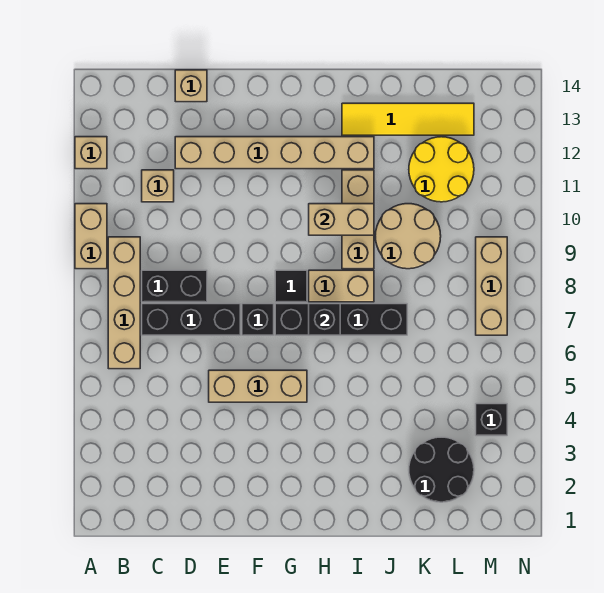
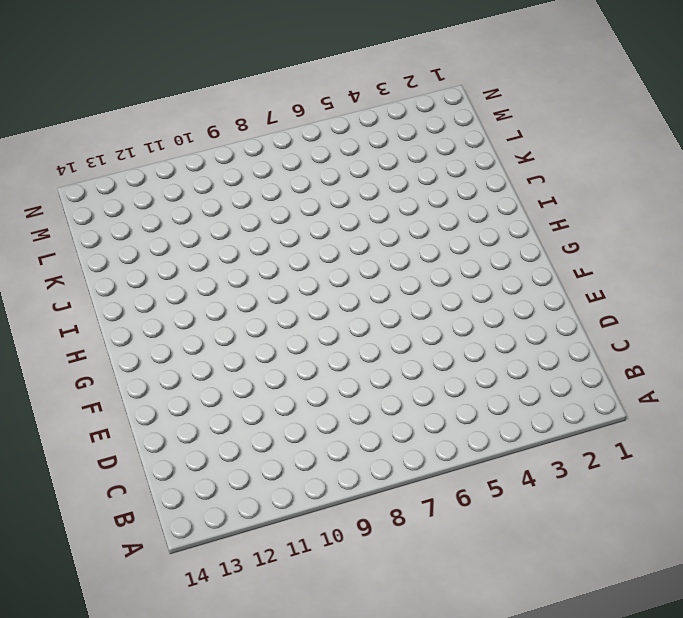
none -> tan 1x2 brick [75,204,107,269]
none -> tan 1x1 brick [75,137,107,169]
none -> tan 1x4 brick [108,237,140,369]

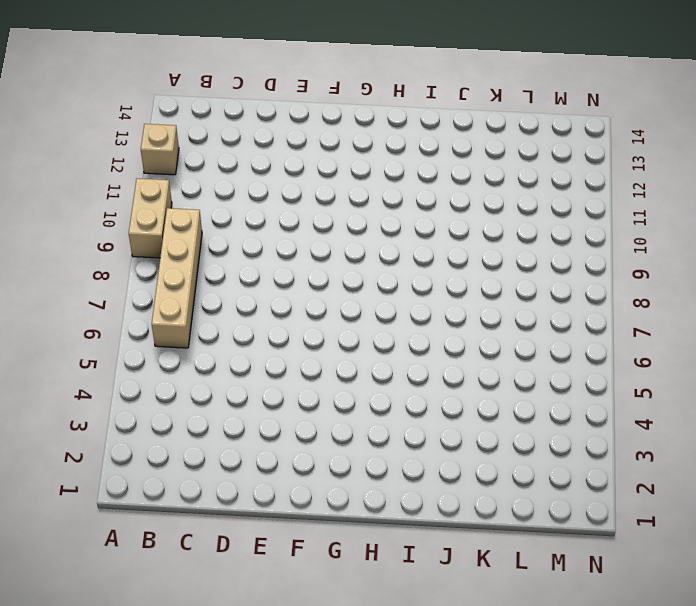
none -> black 1x3 brick [142,304,240,335]
none -> black 1x2 brick [142,270,207,302]
none -> tan 1x1 brick [142,170,174,202]

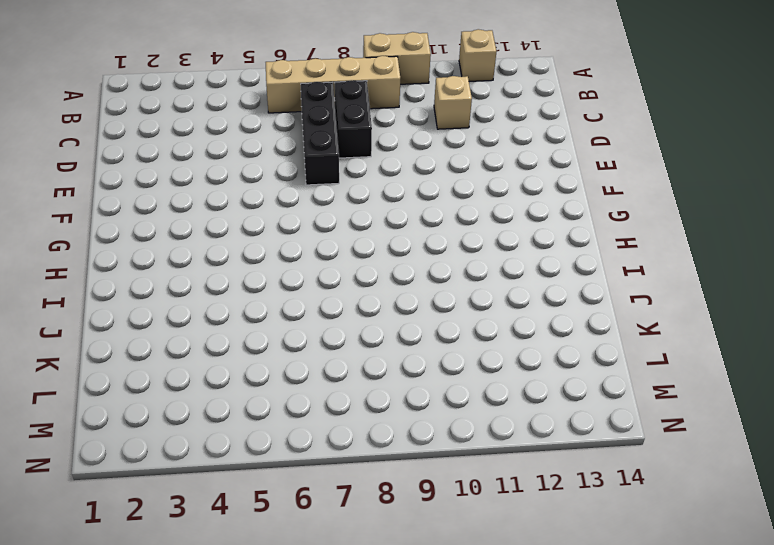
none -> tan 1x6 brick [175,137,374,169]
none -> tan 1x1 brick [175,70,207,102]
none -> tan 1x3 brick [209,370,307,402]

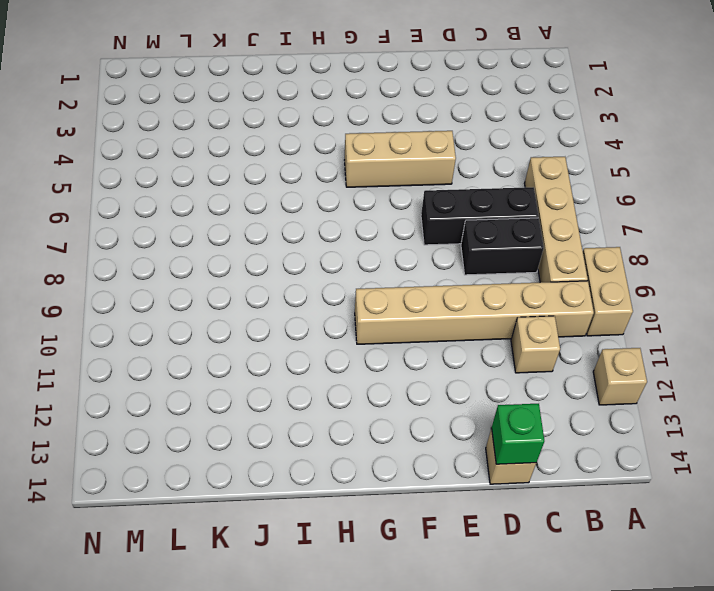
tan 1x6 brick [355,281,594,344] -> tan 1x6 brick moved to [175,137,374,169]
green 1x1 brick [492,404,544,464] -> none
none -> black 1x1 brick [242,304,274,335]
none -> black 1x4 brick [275,304,407,335]
none -> black 1x1 tile [275,270,307,302]

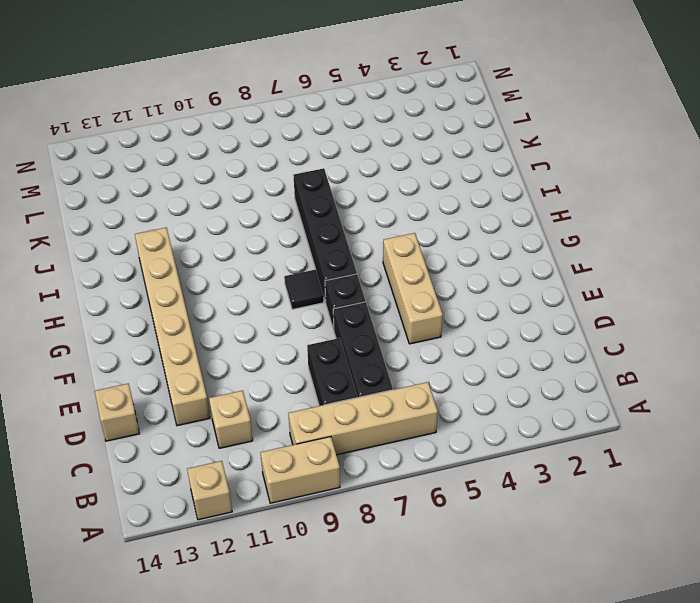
none -> tan 1x2 brick [309,270,374,302]
none -> tan 1x3 brick [342,170,374,269]
none -> yellow 1x4 tile [342,103,474,135]

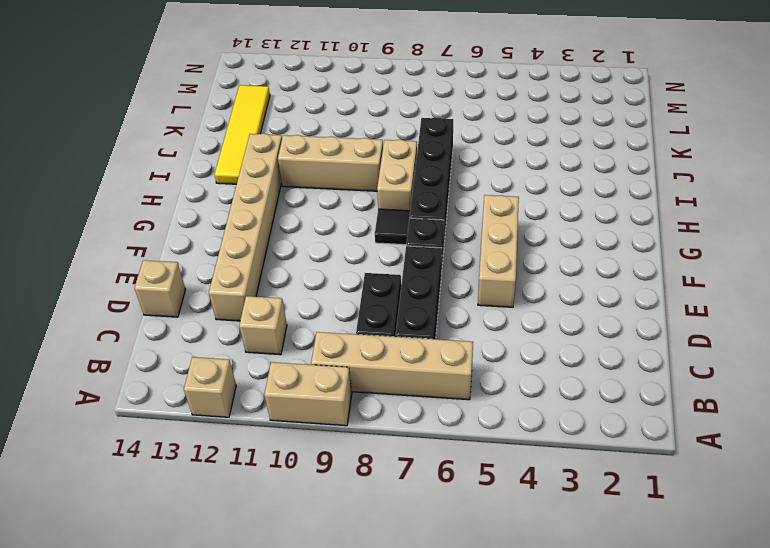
none -> tan 2x2 round brick [375,204,441,269]
none -> black 2x2 round brick [409,437,474,502]
none -> yellow 2x2 round brick [409,137,474,202]

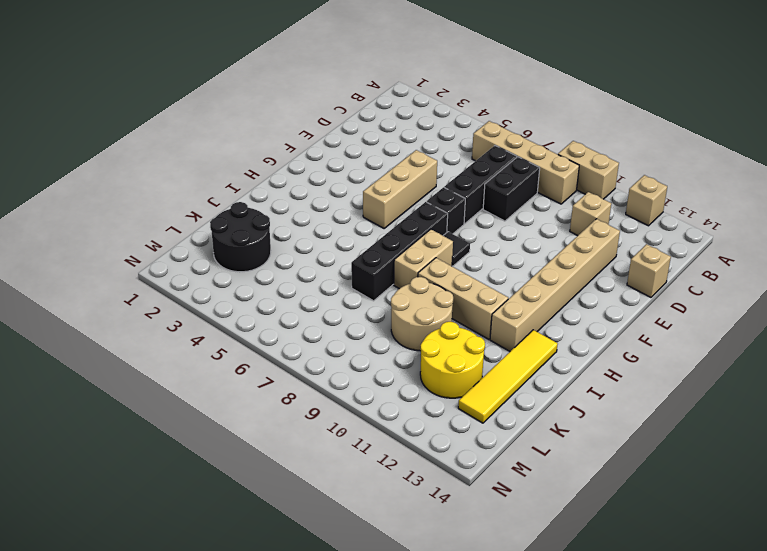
none -> black 1x1 brick [476,404,507,436]
none -> tan 1x3 brick [476,237,507,335]
none -> black 1x1 brick [309,304,340,335]

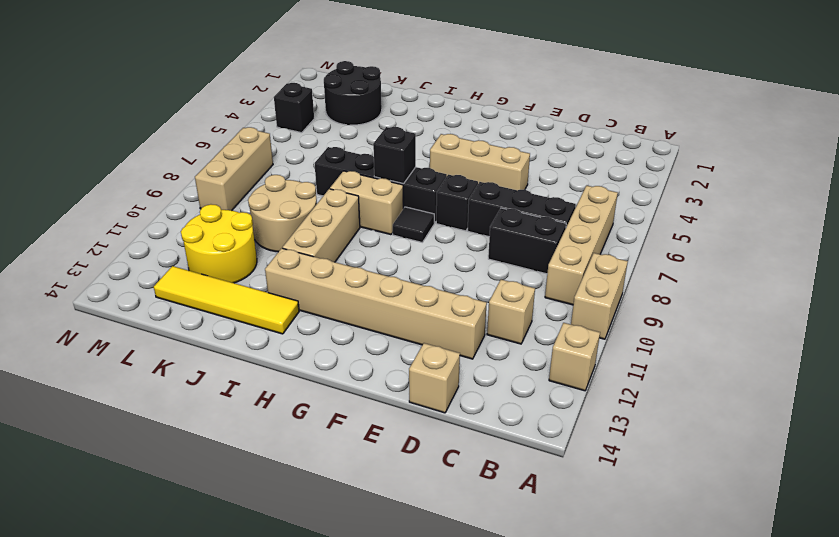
none -> tan 1x2 brick [309,204,374,235]

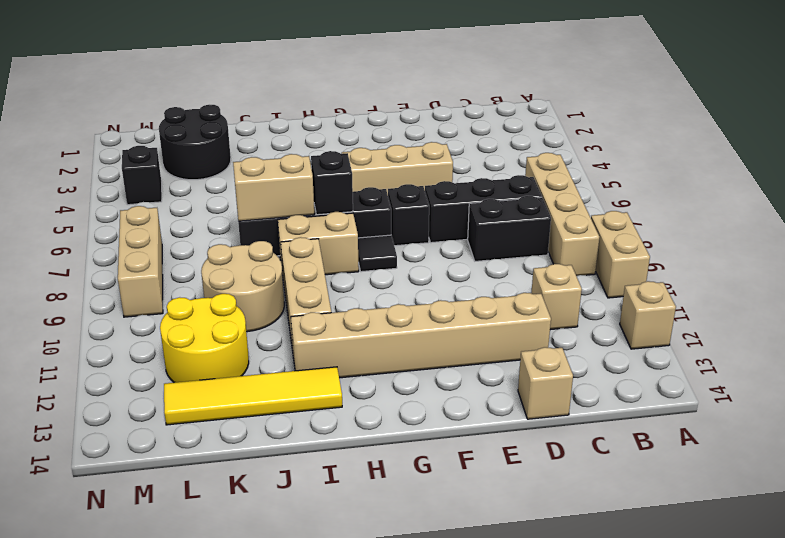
tan 1x2 brick [233,154,314,221] -> tan 1x2 brick moved to [309,204,374,235]

